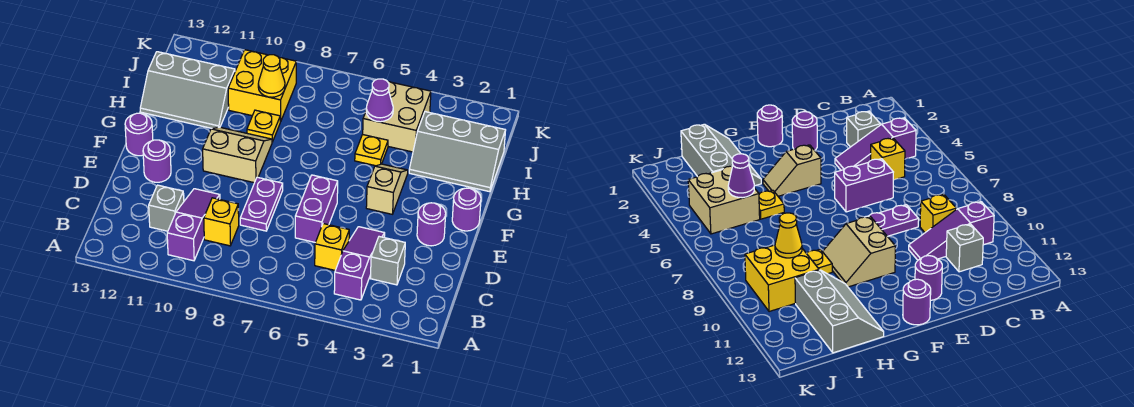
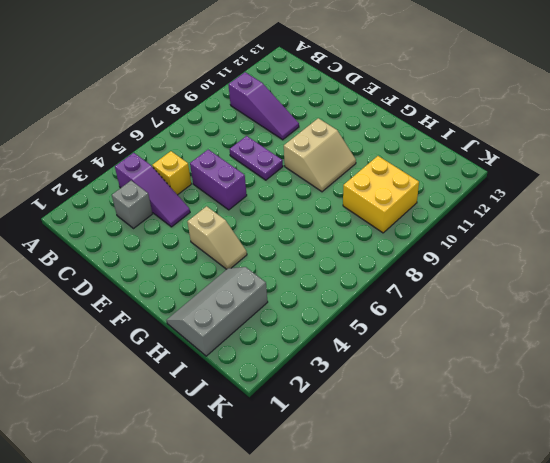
none -> yellow 1x1 brick [204,198,239,246]
none -> grey 1x1 brick [149,185,184,231]
none -> purple 1x1 round brick [417,203,446,246]

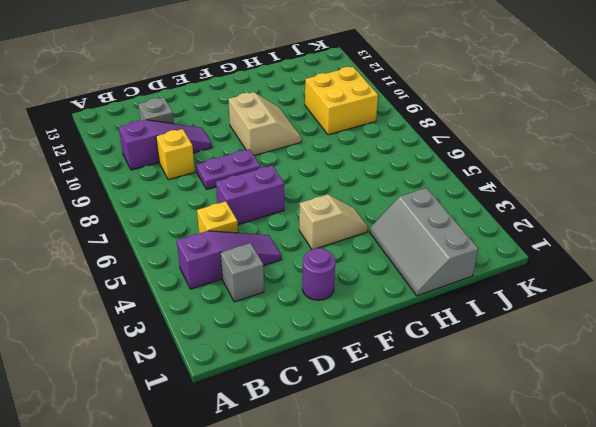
none -> purple 1x1 round brick [143,140,171,182]
none -> purple 1x1 round brick [452,188,481,231]
none -> purple 1x1 round brick [125,113,153,156]

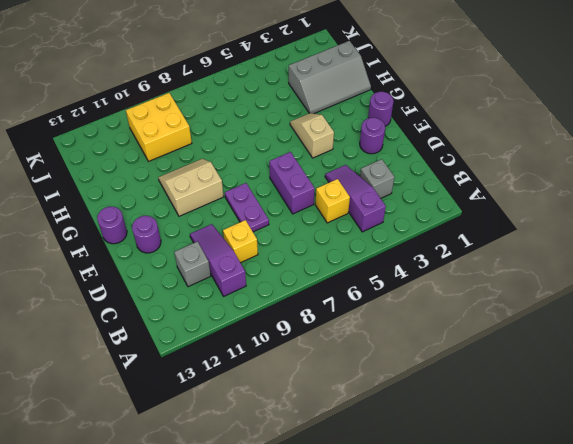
none -> yellow 1x1 plate [355,135,388,166]
none -> yellow 1x1 plate [247,110,280,142]
none -> grey 2x3 slope [140,52,235,129]

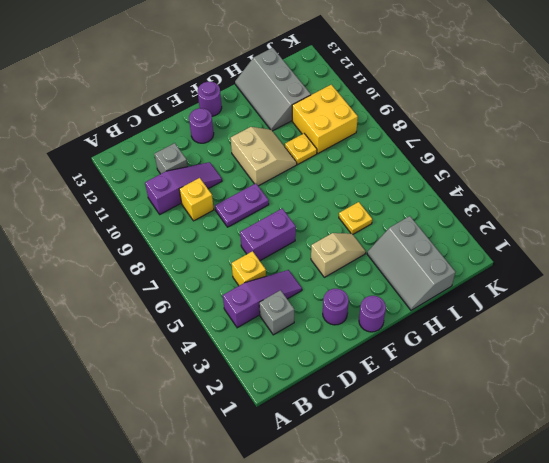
none -> tan 2x2 brick [363,82,431,152]
none -> purple 1x1 cone [366,79,393,122]
none -> yellow 1x1 cone [258,55,285,97]

